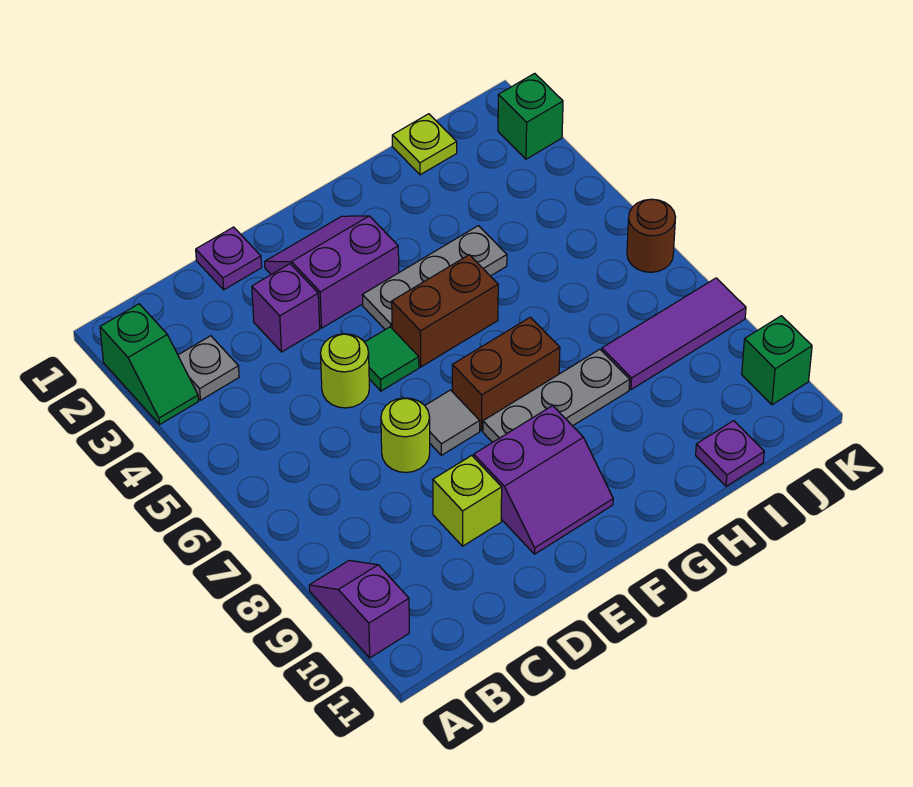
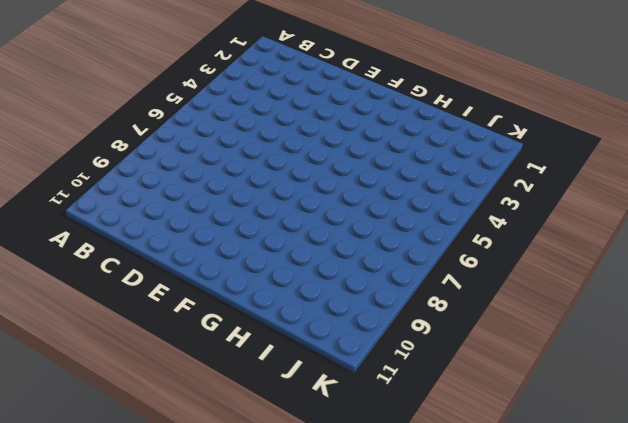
none -> green 1x2 slope [100,304,199,425]
none -> purple 1x2 slope [309,560,409,658]
none -> grey 1x1 plate [178,336,239,400]

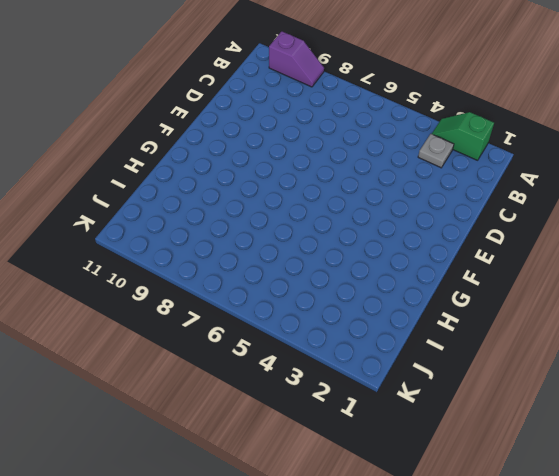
none -> purple 1x1 plate [196,227,262,290]
none -> purple 1x1 brick [252,264,320,352]
none -> lime 1x1 round brick [320,334,369,408]

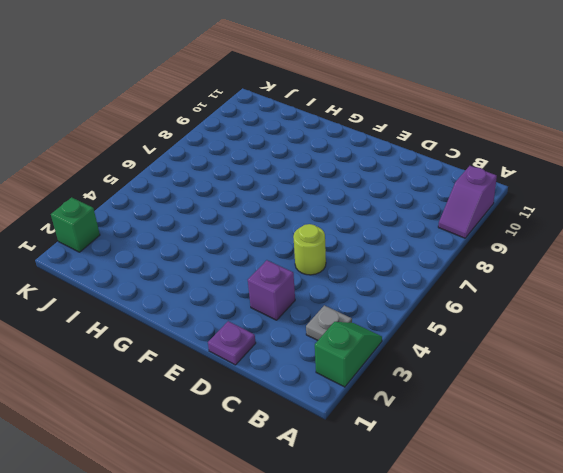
none -> lime 1x1 round brick [381,398,430,473]
none -> lime 1x1 brick [433,456,502,546]
none -> purple 2x2 slope [265,216,399,328]

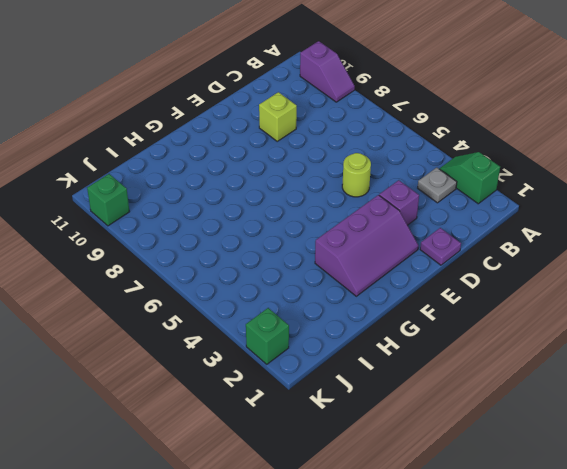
purple 2x3 slope [315,195,418,296] -> purple 2x2 slope [265,216,399,328]
none -> lime 1x1 round brick [381,398,430,473]
none -> green 1x1 tile [365,327,419,391]
none -> grey 1x1 tile [425,390,480,455]

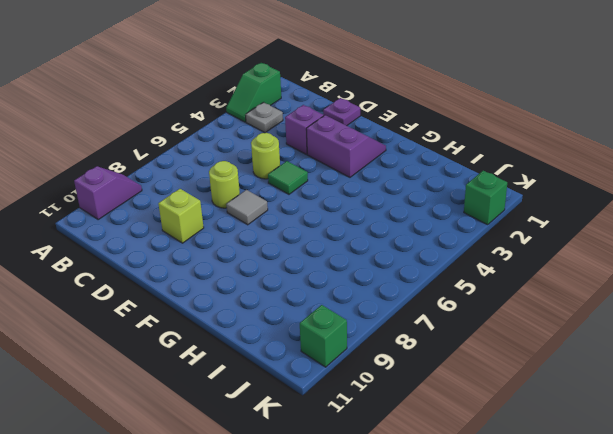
none -> purple 2x2 slope [474,406,613,554]
none -> grey 1x3 plate [362,226,507,330]
none -> brown 1x2 brick [392,255,498,367]

